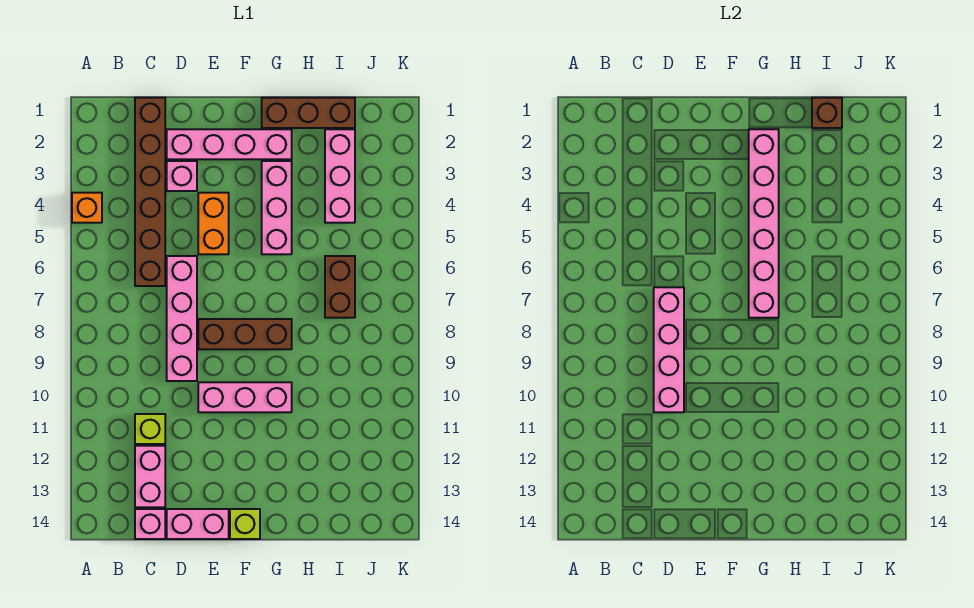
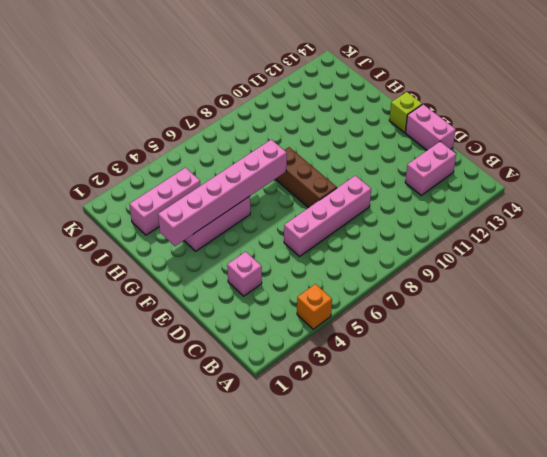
none -> brown 1x6 brick [135,98,165,286]
none -> lime 1x1 brick [135,414,165,444]
none -> pink 1x1 brick [135,509,165,539]

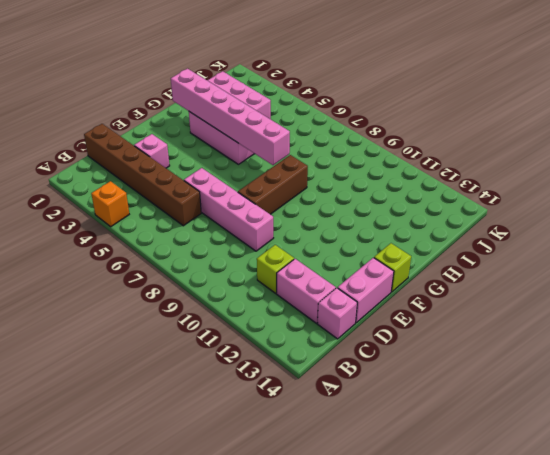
none -> pink 1x4 brick [167,129,292,159]
none -> orange 1x2 brick [198,193,229,254]
none -> pink 1x3 brick [198,382,292,412]

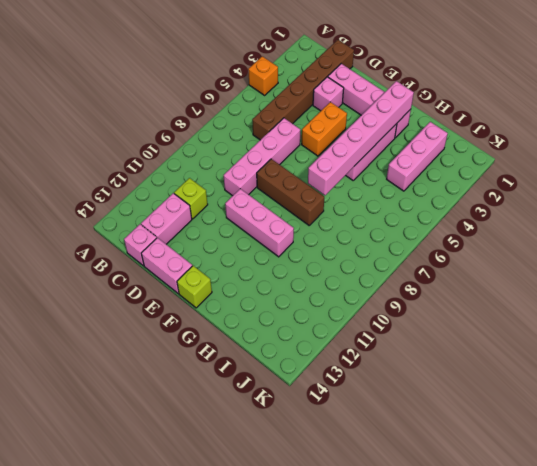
none -> brown 1x3 brick [262,98,355,128]
none -> brown 1x2 brick [325,256,355,318]
none -> pink 1x4 brick [654,287,684,412]

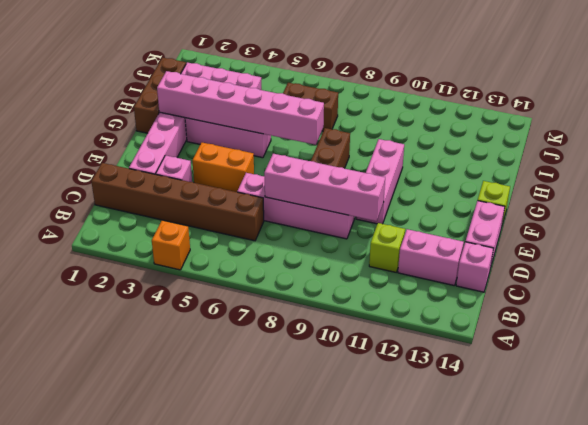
none -> brown 1x1 brick [812,98,842,128]

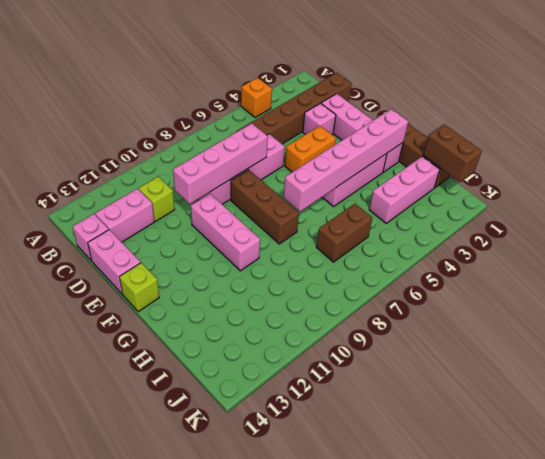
brown 1x2 brick [423,124,482,182] -> brown 1x1 brick [812,98,842,128]

